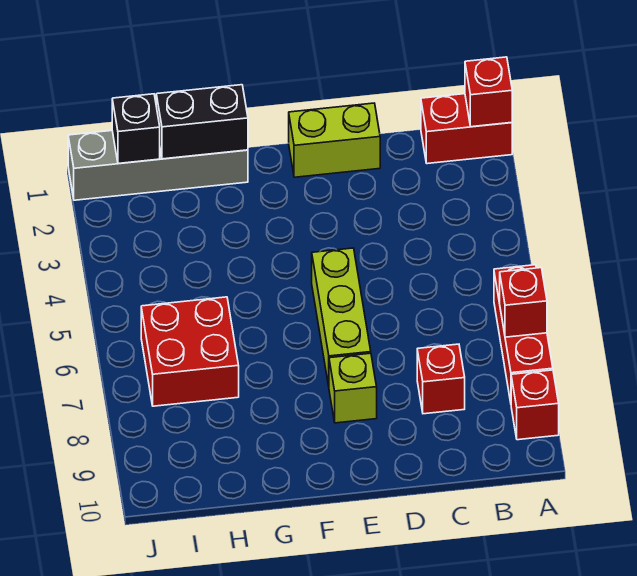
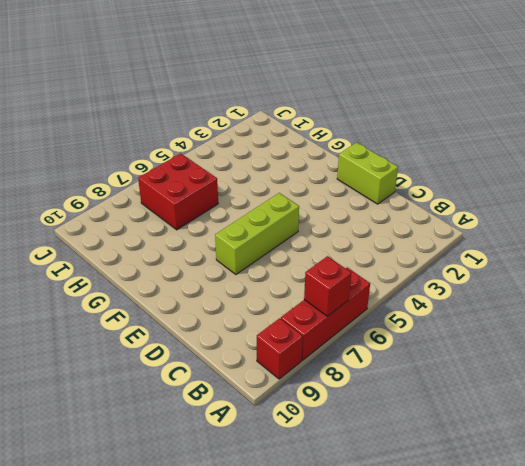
none -> red 1x2 brick [421,94,512,164]
none -> red 1x1 brick [417,344,465,414]
none -> lime 1x1 brick [329,353,377,423]

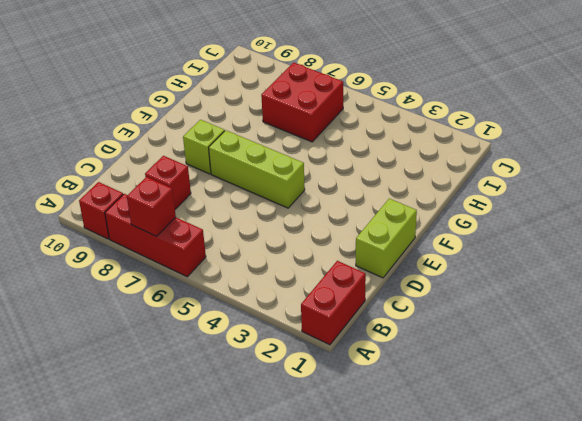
none -> grey 1x4 brick [68,131,248,200]
none -> red 1x1 brick [465,57,512,127]
none -> black 1x2 brick [156,85,248,159]

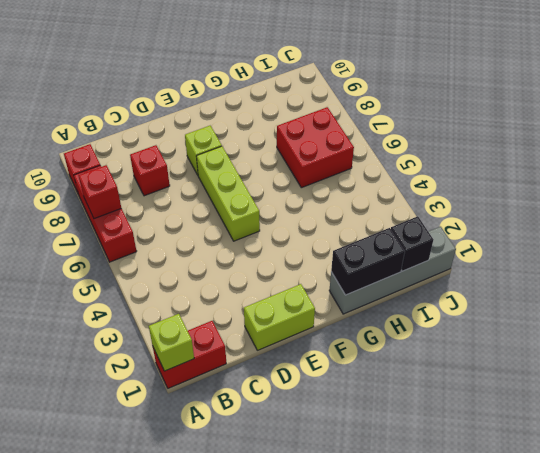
lime 1x1 brick [149,314,194,371] -> red 1x1 brick [465,57,512,127]

